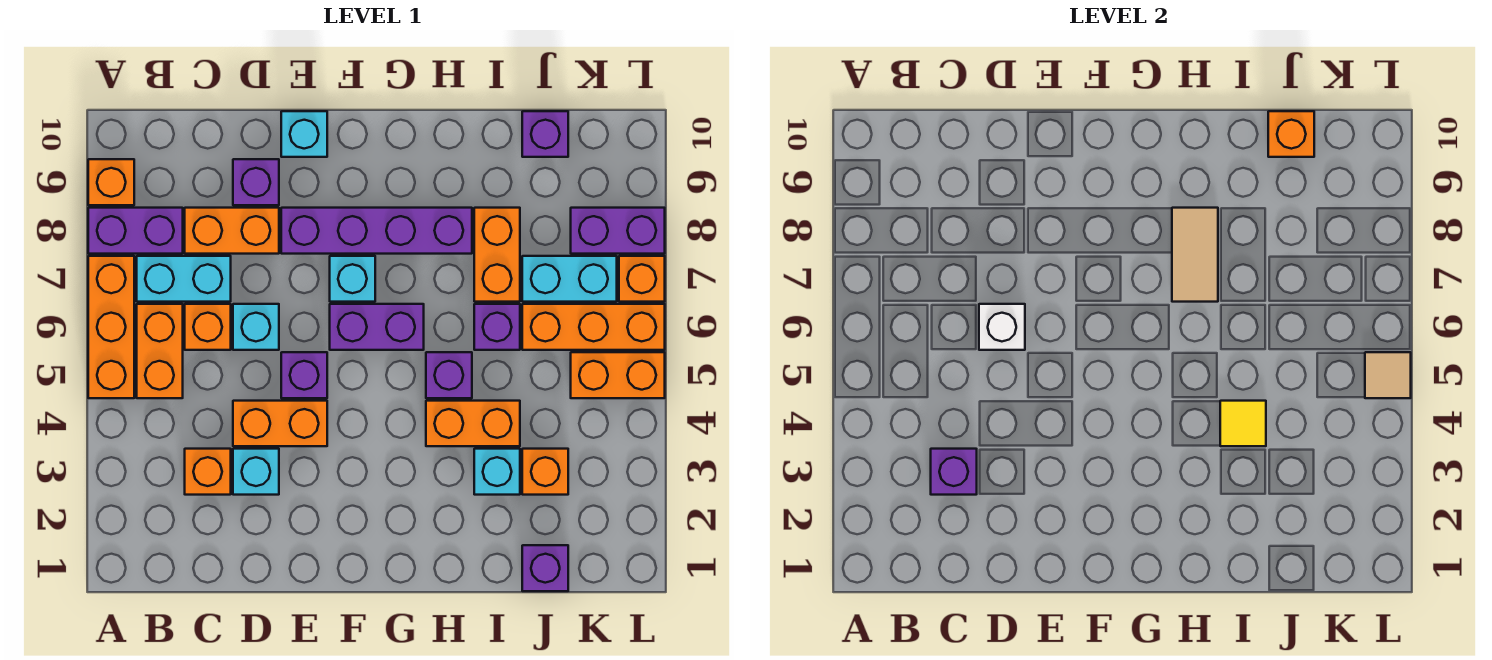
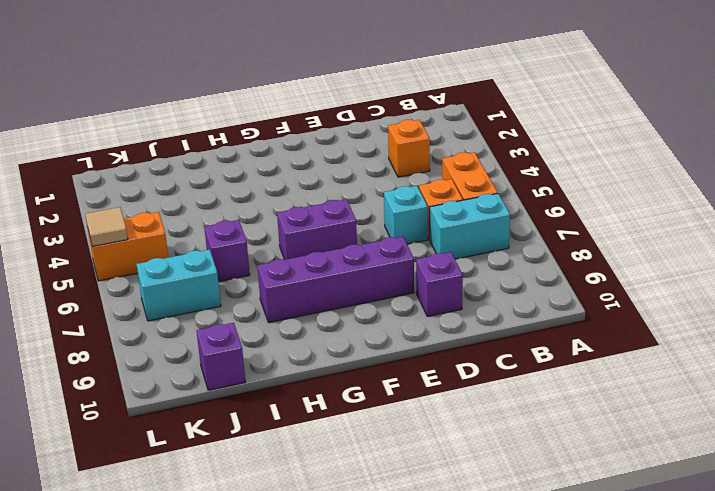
none -> orange 1x3 brick [88,256,134,398]
none -> purple 1x2 brick [88,208,183,254]
none -> orange 1x1 brick [88,159,134,205]
none -> orange 1x2 brick [185,208,279,254]

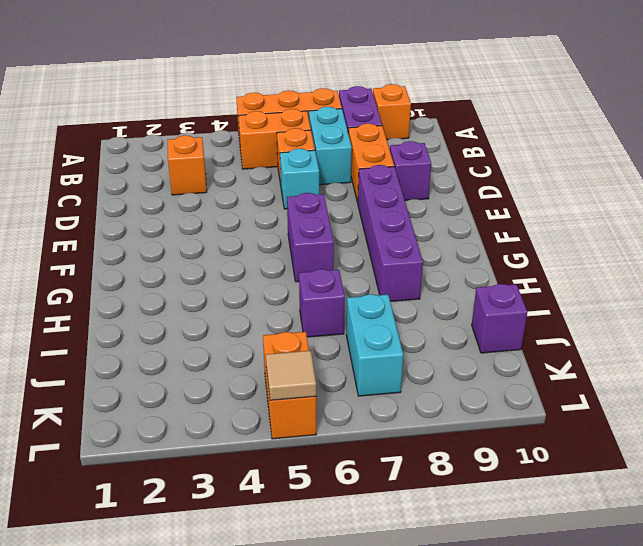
none -> cyan 1x1 brick [233,449,279,495]
none -> orange 1x2 brick [233,401,327,446]
none -> purple 1x1 brick [281,352,327,398]
none -> cyan 1x1 brick [281,111,327,157]

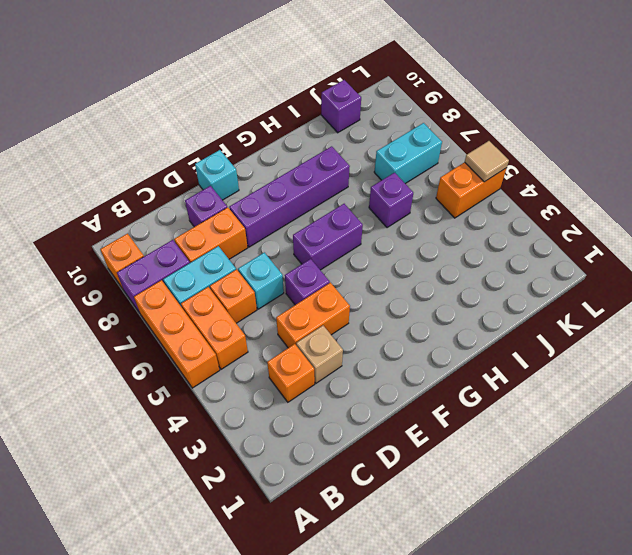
tan 1x1 brick [296,325,343,383] -> cyan 1x1 brick [233,449,279,495]
none -> cyan 1x1 brick [330,256,375,302]
none -> orange 1x2 brick [426,401,520,446]
none -> purple 1x1 brick [426,352,472,398]
none -> cyan 1x1 brick [474,449,520,495]

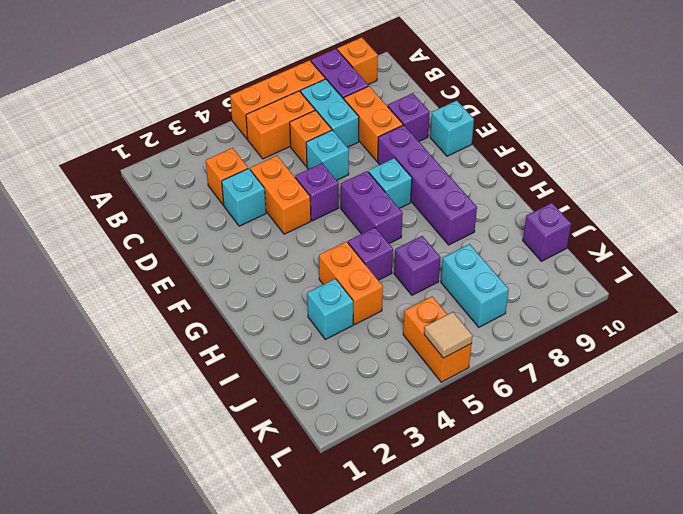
none -> orange 1x2 brick [474,208,520,302]
none -> purple 1x1 brick [522,545,568,591]
none -> orange 1x1 brick [522,449,568,495]
none -> orange 1x3 brick [522,304,665,350]

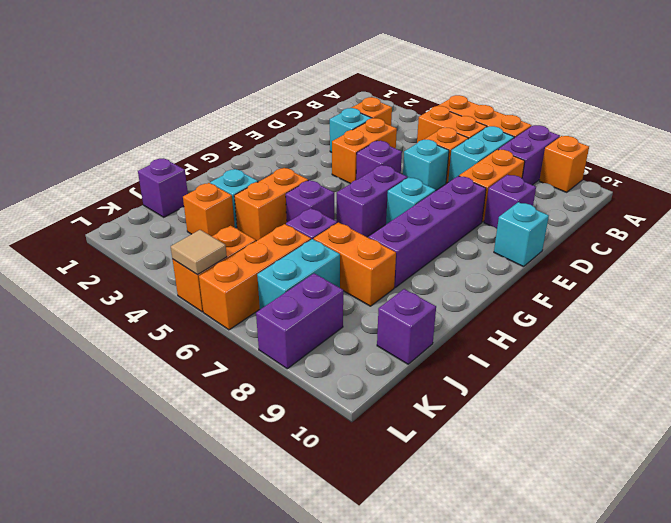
none -> orange 1x1 brick [619,256,665,302]
none -> purple 1x1 brick [931,449,977,495]
none -> white 1x1 brick [979,304,1025,350]
none -> tan 1x2 tile [1172,208,1218,302]

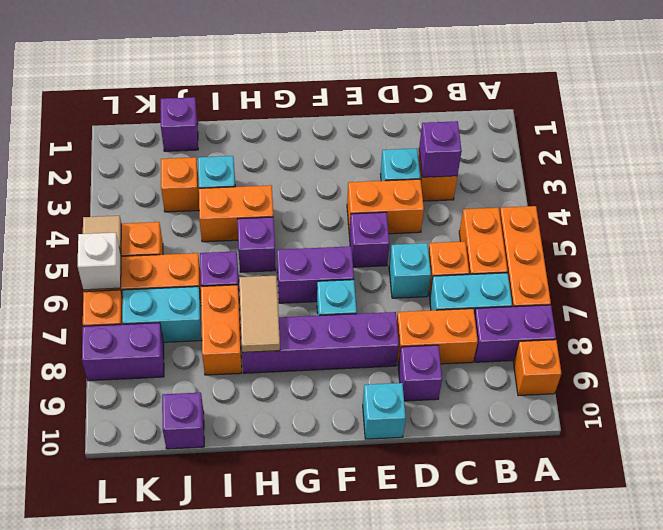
white 1x1 brick [78,233,121,290] -> white 1x1 brick moved to [979,304,1025,350]
none -> yellow 1x1 tile [1220,401,1266,446]
none -> orange 1x1 brick [1268,111,1314,157]

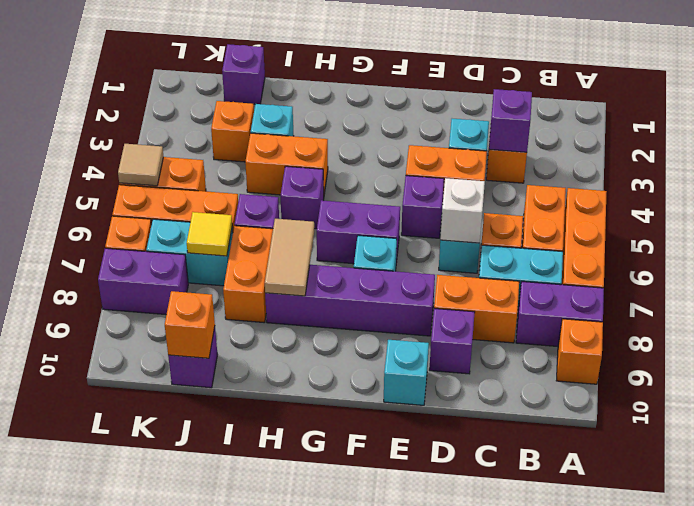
yellow 1x1 tile [187,212,232,256] -> yellow 1x1 tile moved to [1220,401,1266,446]

